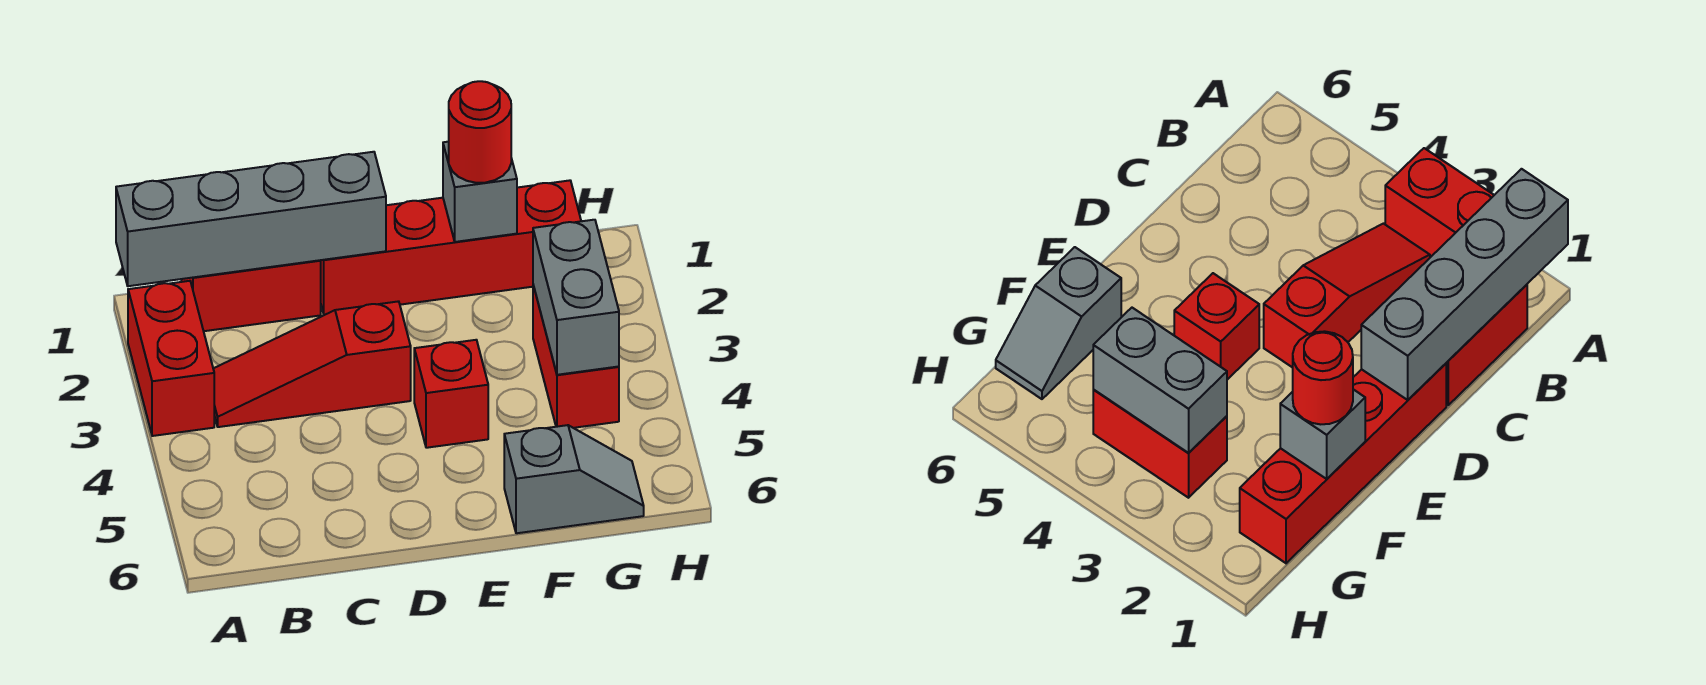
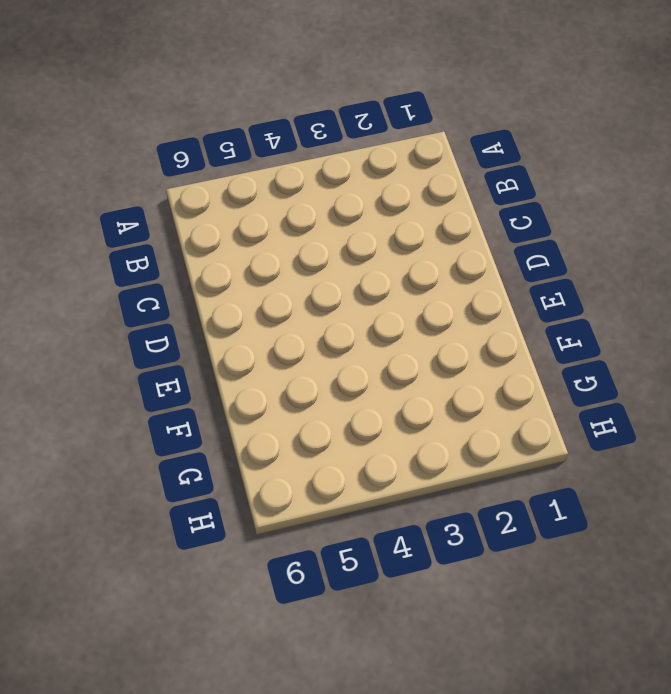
none -> red 1x2 brick [128,281,214,436]
none -> red 1x2 brick [181,260,321,331]

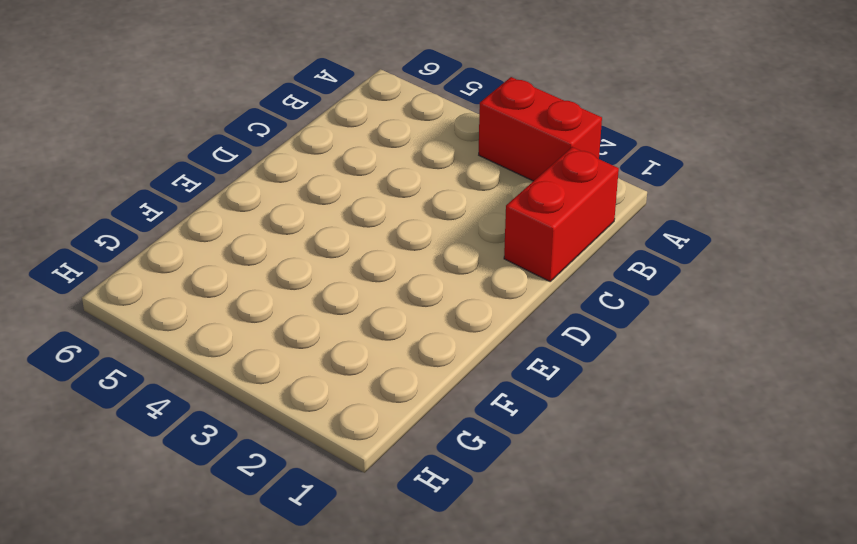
none -> red 1x3 slope [213,301,411,427]
none -> red 1x4 brick [320,180,581,315]

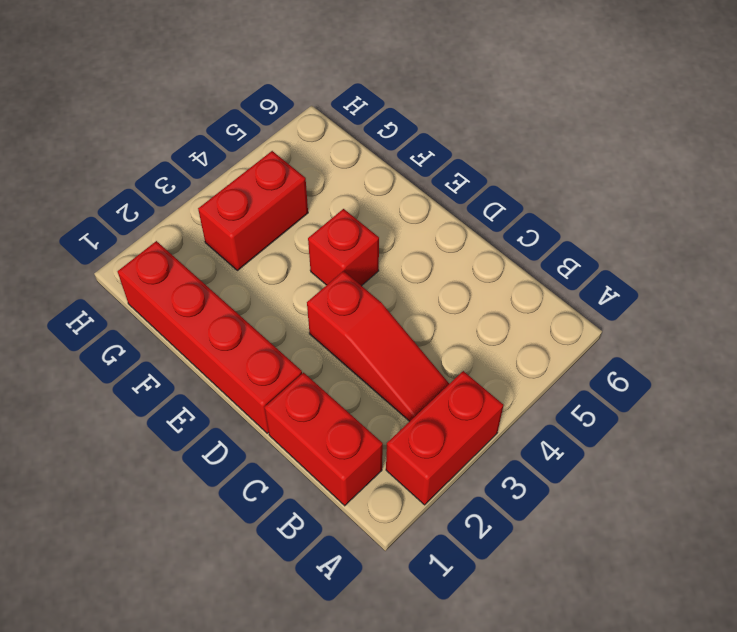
none -> grey 1x2 slope [504,425,644,533]
none -> grey 1x4 brick [116,152,386,286]

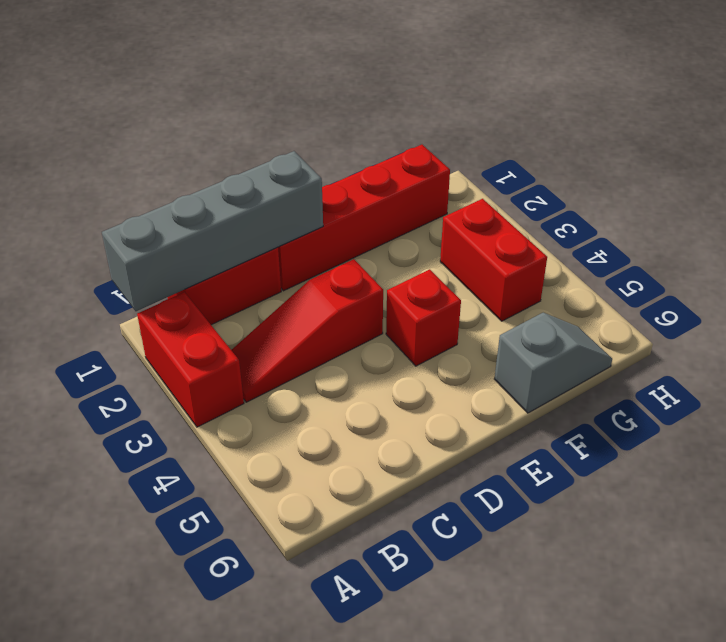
none -> grey 1x1 brick [443,142,517,242]
none -> grey 1x2 brick [533,220,619,375]

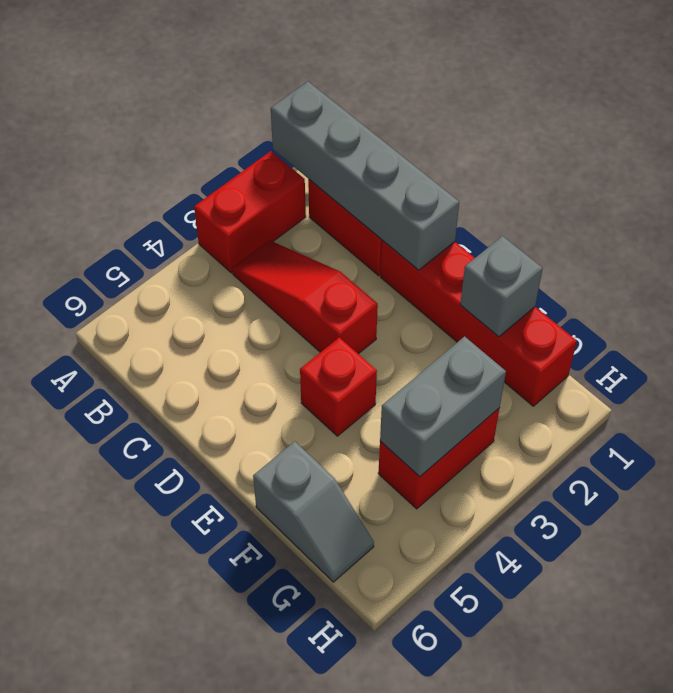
none -> red 1x1 round brick [449,81,511,183]

